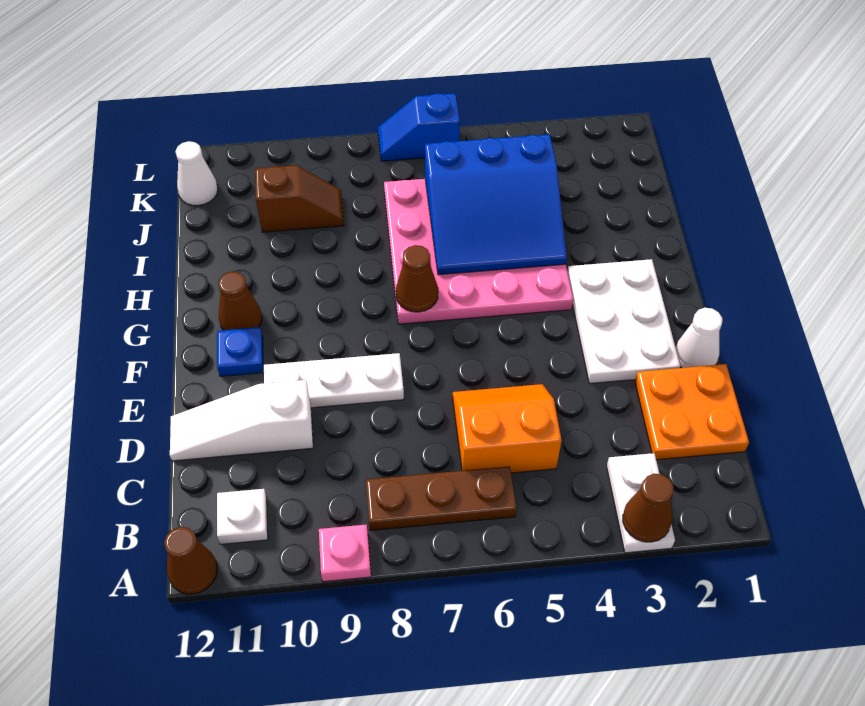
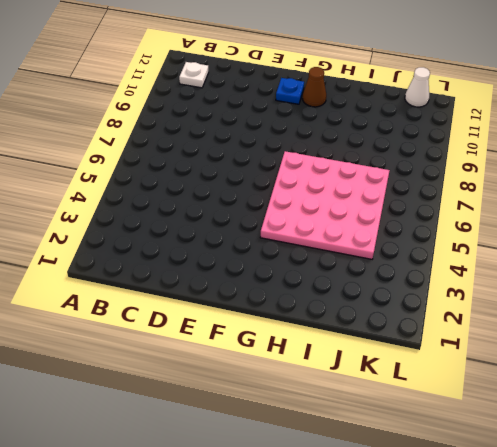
none -> white 1x2 plate [607,453,675,553]
none -> pink 1x1 plate [319,525,371,582]
none -> brown 1x1 cone [164,527,217,594]

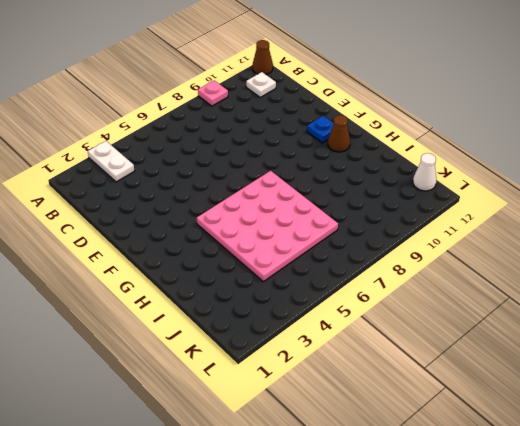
none -> brown 1x3 plate [366,466,517,530]
none -> orange 2x2 plate [635,364,749,460]
none -> orange 2x2 slope [453,384,562,473]

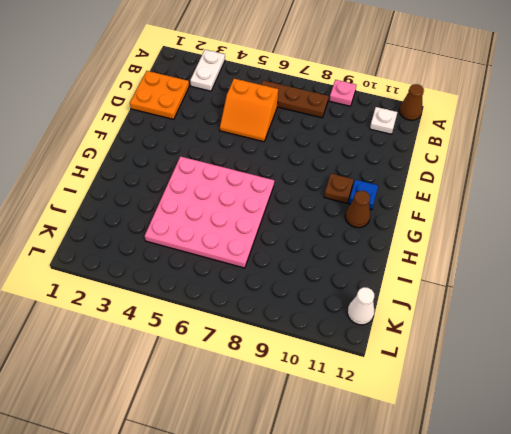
brown 1x1 plate [324,174,354,203] -> none
none -> white 1x3 slope [170,380,313,461]
none -> white 1x1 cone [676,308,722,368]
none -> white 2x3 plate [567,259,680,383]

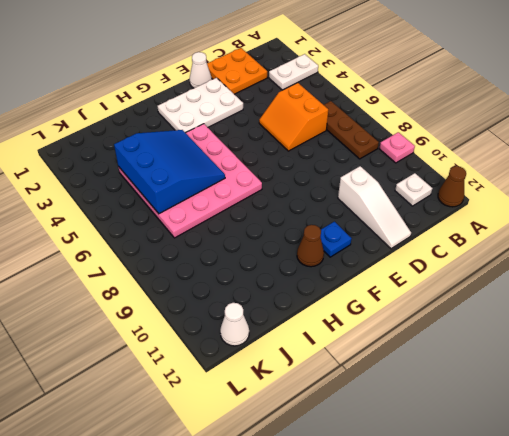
none -> white 1x3 plate [263,353,404,408]
none -> brown 1x2 slope [255,165,344,232]
none -> blue 1x2 slope [378,93,460,161]

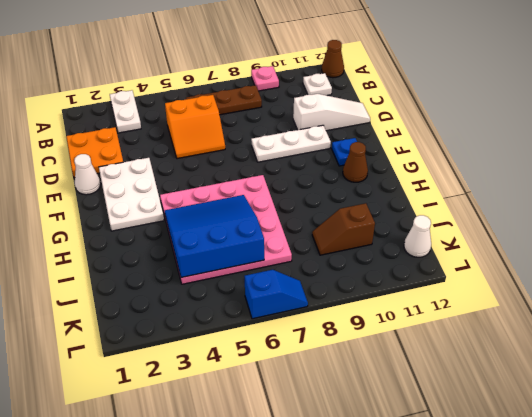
none -> brown 1x1 cone [623,474,674,542]
none -> brown 1x1 cone [396,245,438,312]

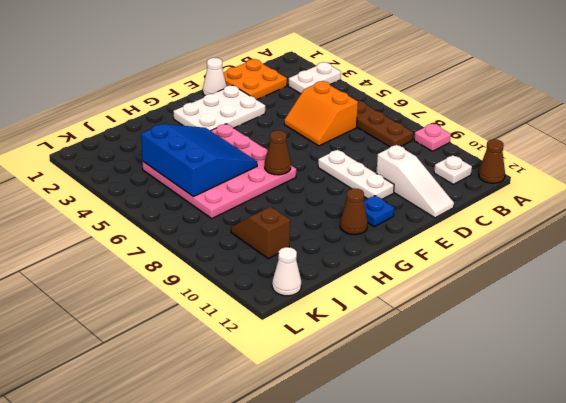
none -> blue 1x2 slope [378,93,460,161]
none -> brown 1x1 cone [623,474,674,542]

